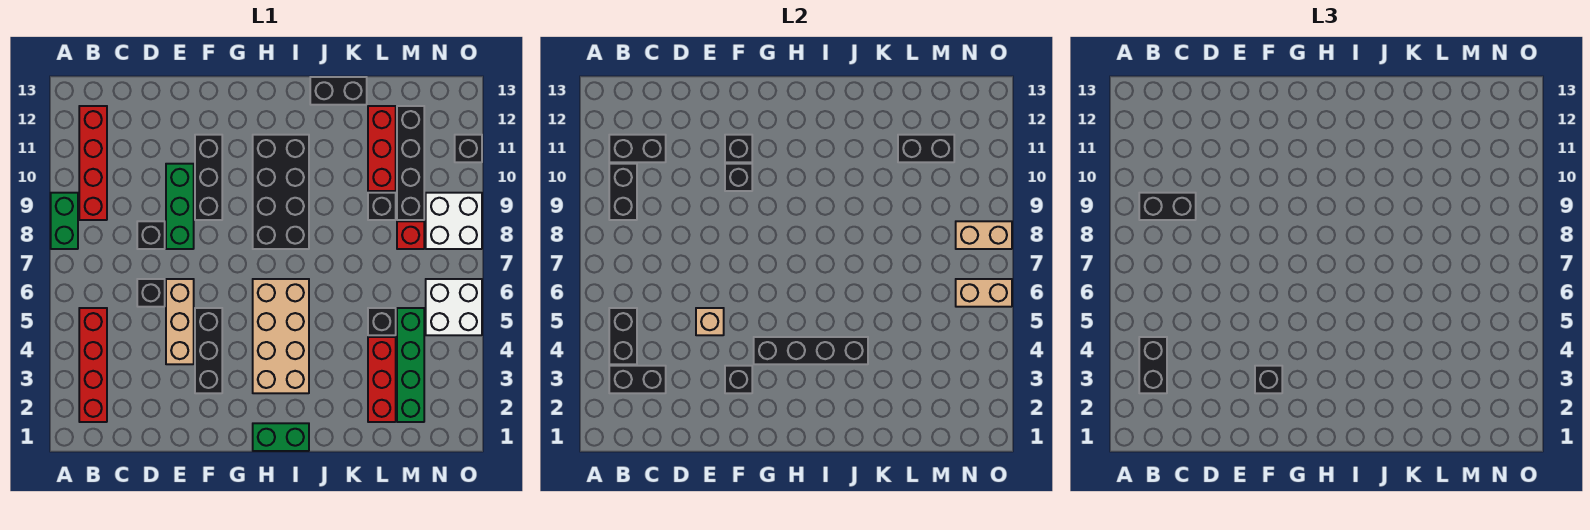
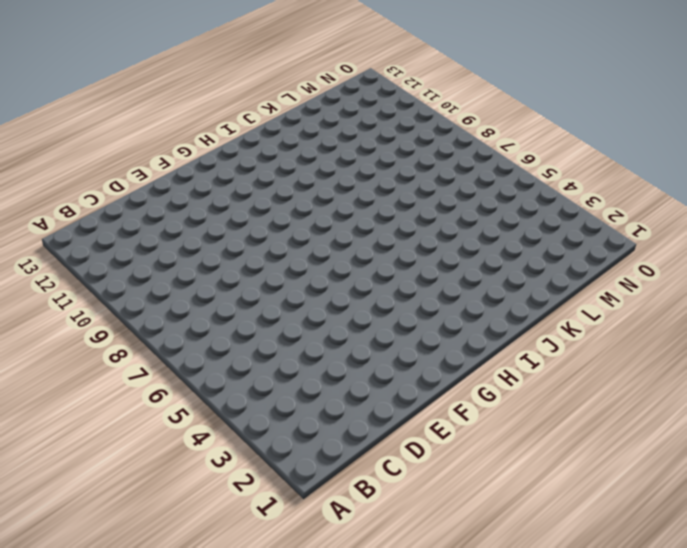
none -> green 1x2 brick [51,193,78,249]
none -> red 1x4 brick [79,308,107,422]
none -> red 1x4 brick [79,106,107,220]
none -> black 1x1 brick [137,279,165,307]

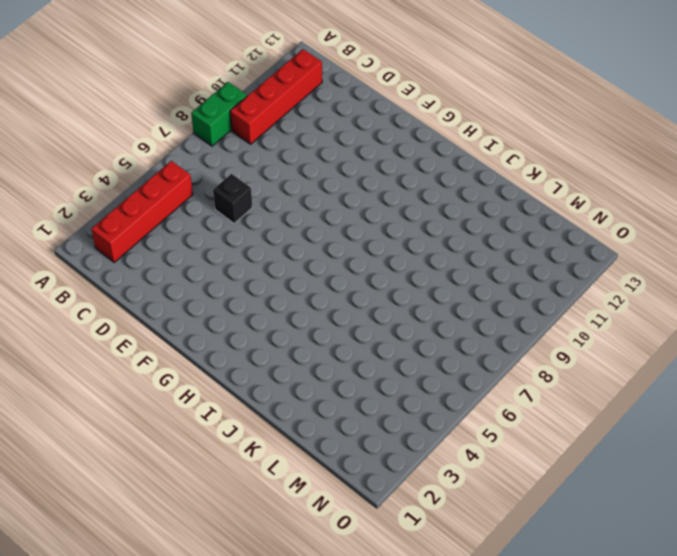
none -> black 1x1 brick [137,221,165,249]
none -> tan 1x3 brick [166,279,194,364]
none -> green 1x3 brick [166,164,194,249]
none -> black 1x3 brick [195,308,222,393]

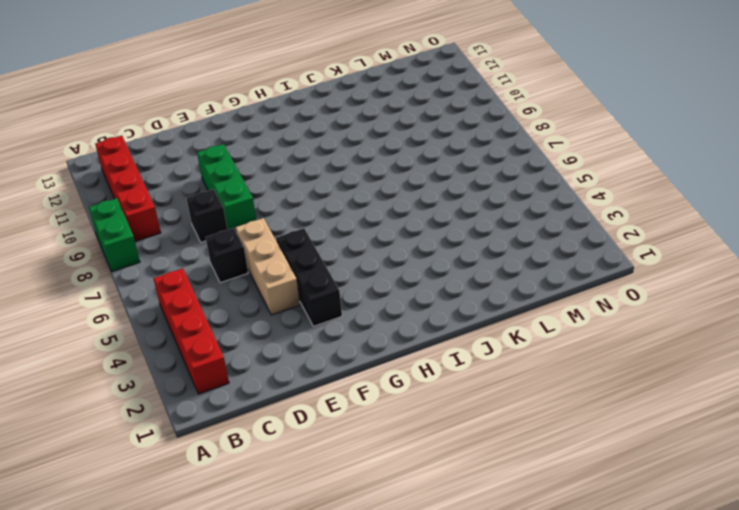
none -> black 1x3 brick [195,135,222,220]
none -> green 1x2 brick [253,423,309,451]
none -> tan 2x4 brick [253,279,309,393]
none -> black 2x4 brick [253,135,309,249]

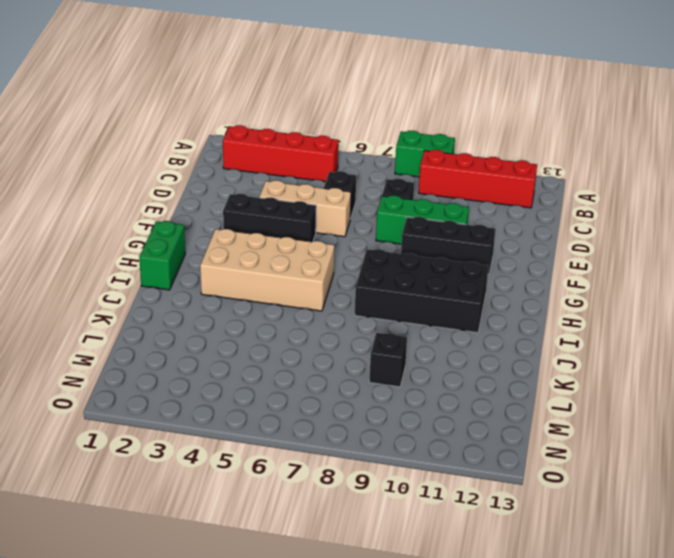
none -> black 1x2 brick [310,77,367,105]
none -> red 1x3 brick [368,337,396,422]
none -> black 1x1 brick [368,308,396,335]
none -> red 1x3 brick [368,106,396,191]

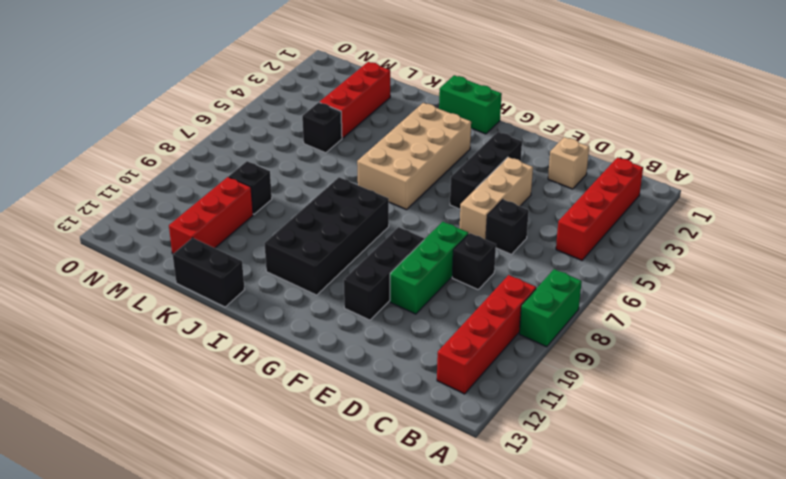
tan 1x1 brick [548,137,589,189] -> tan 1x1 brick moved to [696,308,724,335]
none -> green 1x4 brick [397,308,424,422]
none -> red 1x1 brick [397,221,424,249]
none -> black 1x4 brick [397,106,424,220]
none -> white 2x2 brick [426,279,482,335]

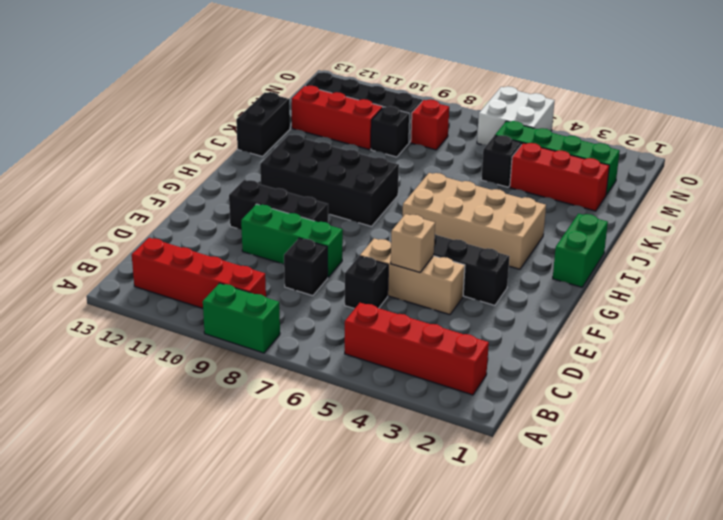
none -> white 2x2 brick [426,193,482,249]
none -> black 1x1 brick [455,135,482,162]
none -> black 1x2 brick [609,366,666,393]
none -> black 1x2 brick [609,308,637,364]

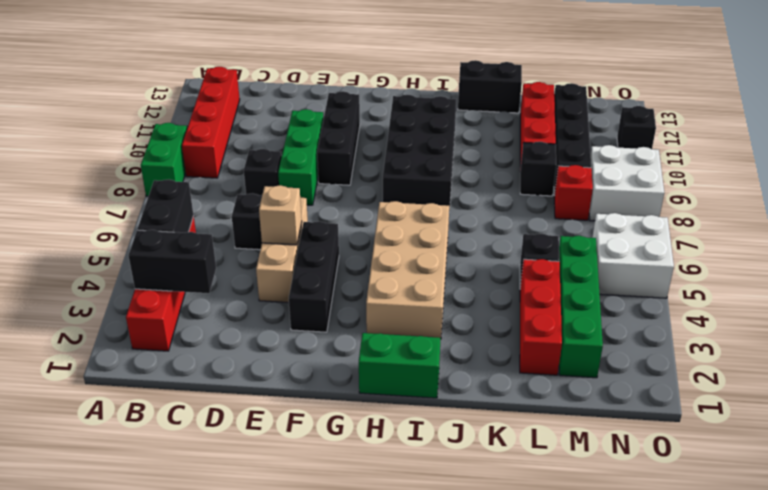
none -> black 1x2 brick [609,164,637,220]
none -> black 1x2 brick [609,135,666,162]
none -> black 1x1 brick [725,366,752,393]
none -> black 1x1 brick [725,164,752,191]

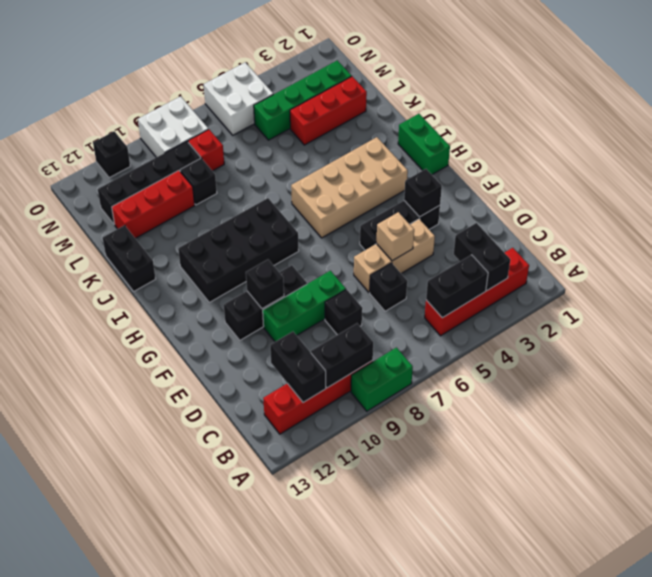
none -> black 1x1 brick [368,308,396,335]
none -> black 1x1 brick [725,135,752,162]
none -> black 1x4 brick [754,337,868,364]
none -> black 1x2 brick [898,135,954,162]

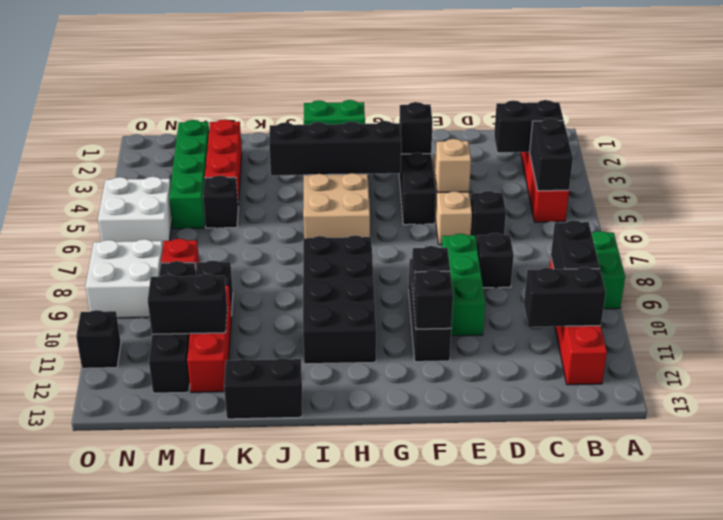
none -> tan 1x2 brick [956,279,1012,307]
none -> tan 1x2 brick [956,221,1012,249]
none -> black 1x2 brick [1139,337,1167,393]
none -> black 1x2 brick [1139,193,1196,220]

